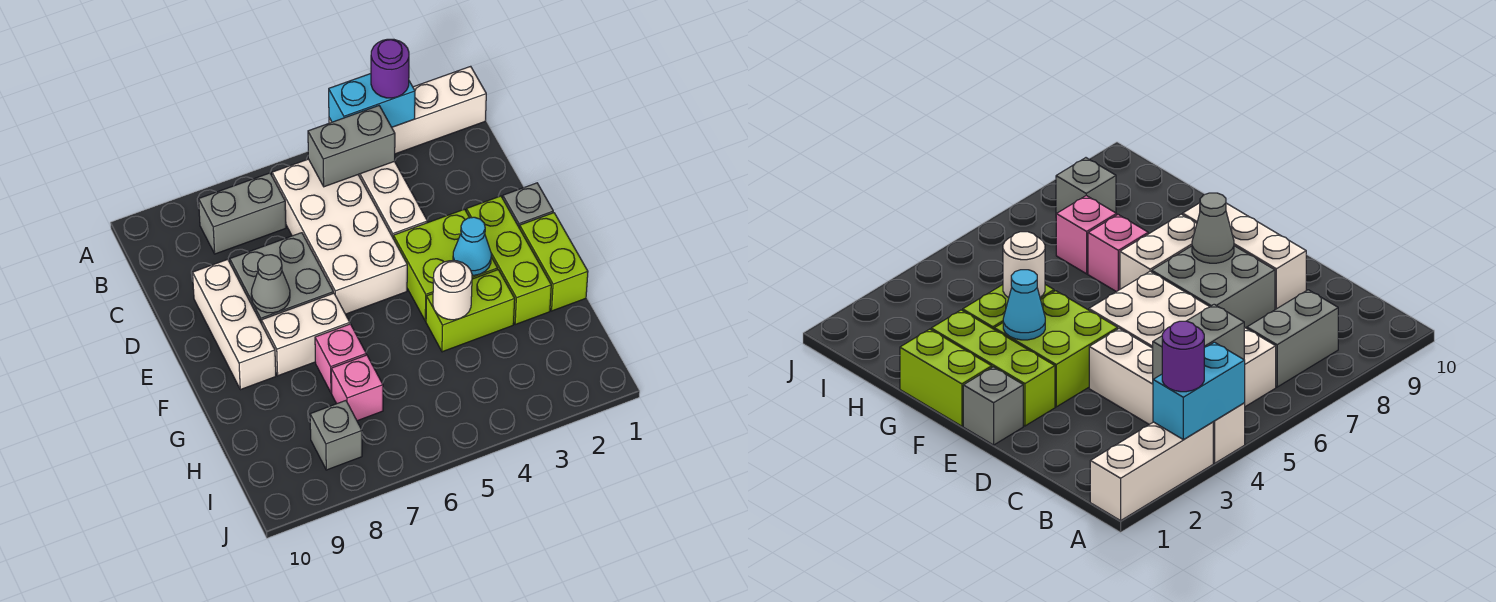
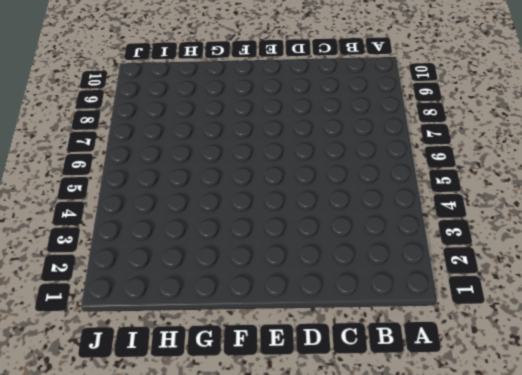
none -> white 1x3 brick [392,66,486,154]
none -> white 1x4 brick [329,118,427,237]
none -> white 2x4 brick [272,159,407,314]

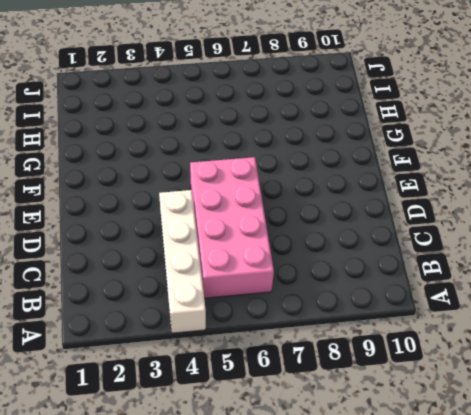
pink 2x4 brick [190,157,274,298] -> white 2x4 brick [272,159,407,314]
none -> white 1x3 brick [392,66,486,154]
none -> grey 1x2 brick [199,173,286,254]
none -> grey 2x2 brick [230,233,333,324]

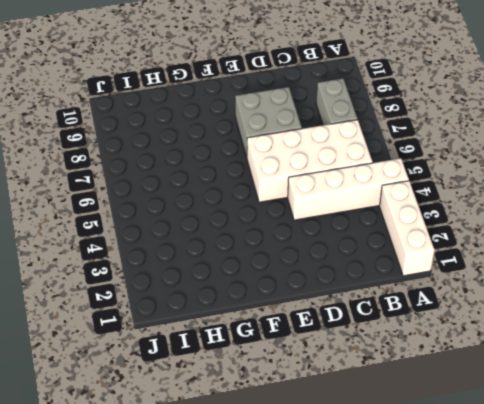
none -> white 1x3 brick [193,259,276,390]
none -> grey 1x1 brick [503,183,553,228]
none -> lime 1x3 brick [466,196,551,324]

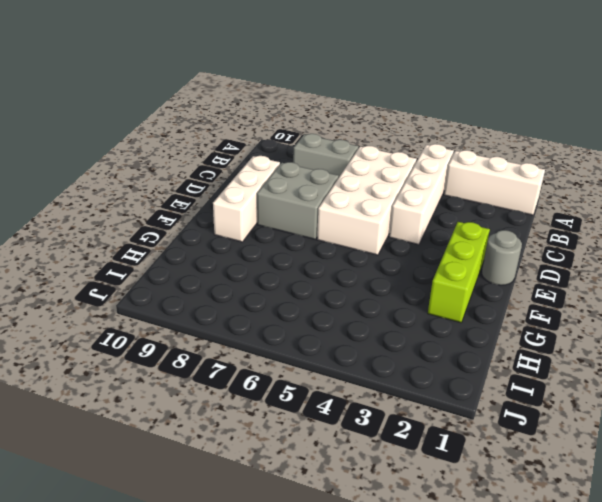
grey 1x1 round brick [482,230,522,285] -> grey 1x1 brick [503,183,553,228]
none -> lime 2x2 brick [393,209,498,321]
none -> lime 1x2 brick [520,213,588,311]
none -> white 1x2 brick [261,293,350,376]

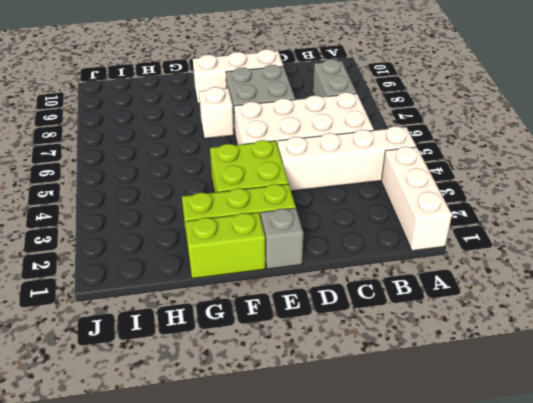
white 1x1 brick [199,87,234,138] -> white 1x2 brick [261,293,350,376]
none -> lime 1x2 brick [426,270,515,352]
none -> pink 1x1 brick [315,324,366,393]
none -> pink 1x1 brick [331,355,383,421]

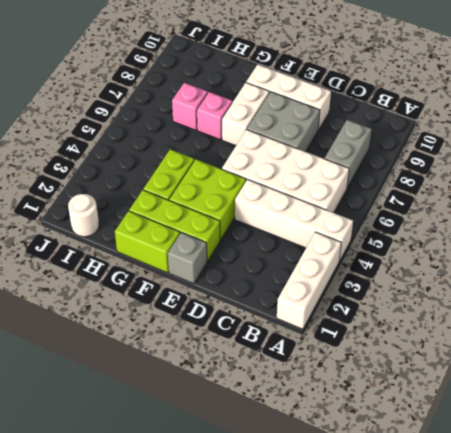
white 1x1 round brick [68,194,99,237] -> white 1x1 round brick moved to [433,261,472,320]
none -> grey 1x1 brick [310,401,362,470]
none -> cyan 1x2 brick [329,74,415,127]
none -> grey 1x2 brick [308,106,395,187]

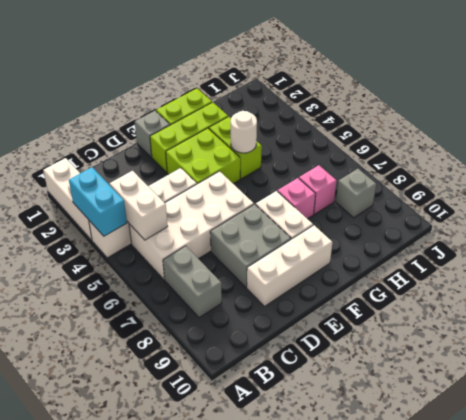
white 1x2 brick [110,171,168,240] -> grey 1x2 brick [308,106,395,187]
none -> grey 1x1 cone [251,255,290,313]
none -> cyan 1x1 cone [453,217,491,275]
none -> purple 1x1 round brick [371,39,409,98]

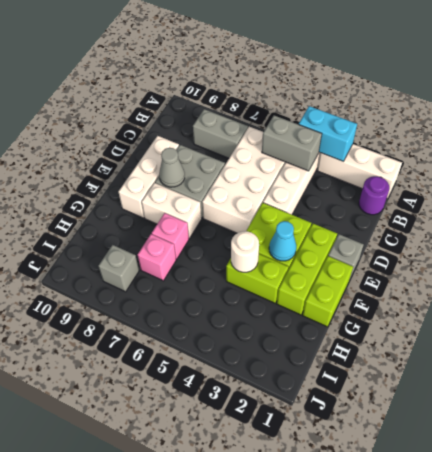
purple 1x1 round brick [359,176,389,215] -> purple 1x1 round brick moved to [371,39,409,98]

